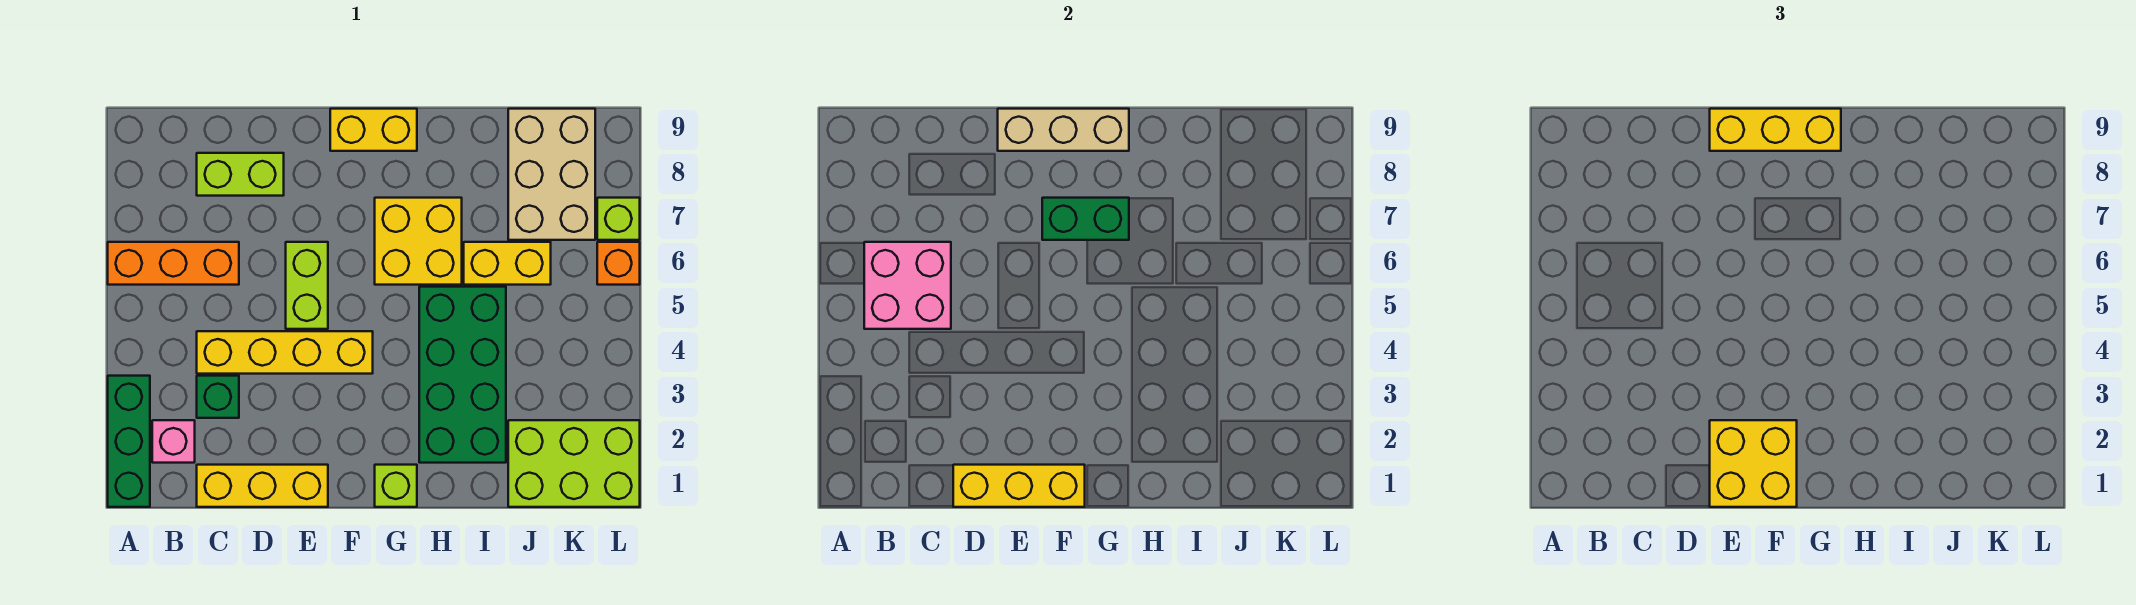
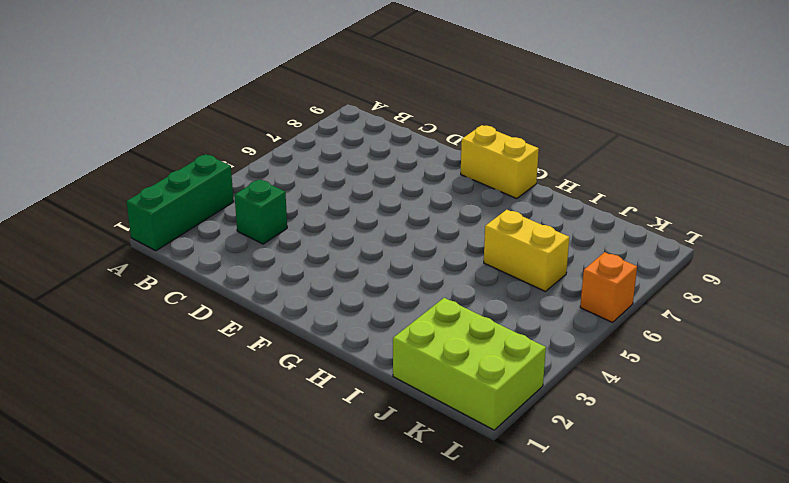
none -> orange 1x3 brick [108,242,239,285]
none -> pink 1x1 brick [152,420,195,463]
none -> yellow 1x3 brick [197,465,328,507]

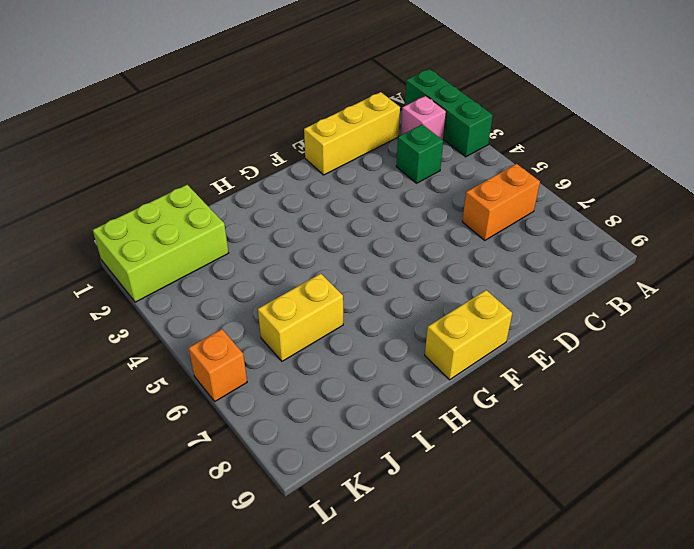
orange 1x2 brick [462,164,540,240] -> orange 1x3 brick [108,242,239,285]
none -> yellow 1x4 brick [197,331,373,374]
none -> lime 1x2 brick [197,153,284,196]
none -> lime 1x2 brick [286,242,328,329]

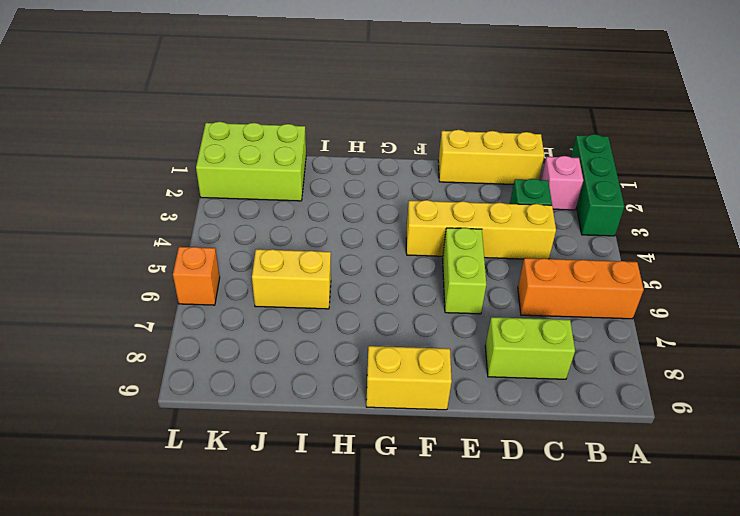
none -> lime 1x1 brick [375,465,417,507]
none -> yellow 2x2 brick [375,198,462,285]
none -> green 2x4 brick [419,287,506,463]

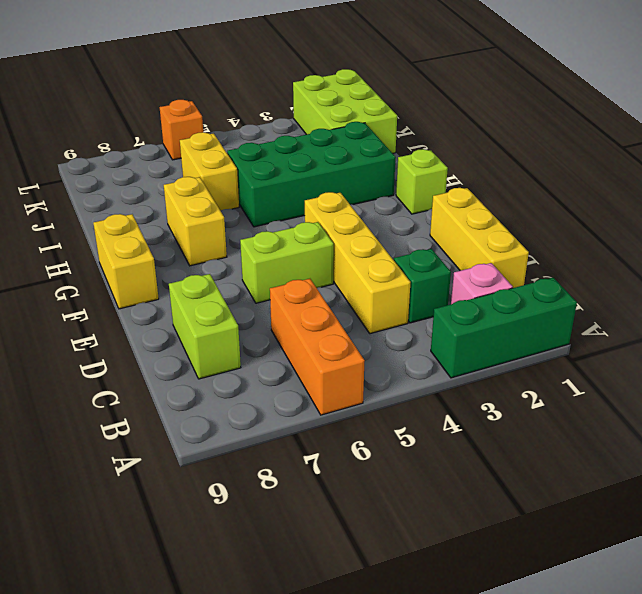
yellow 1x2 brick [164,177,227,266] -> yellow 2x2 brick [375,198,462,285]
none -> tan 2x3 brick [508,109,595,240]
none -> lime 1x1 brick [597,198,640,240]
none -> pink 2x2 brick [864,242,951,329]

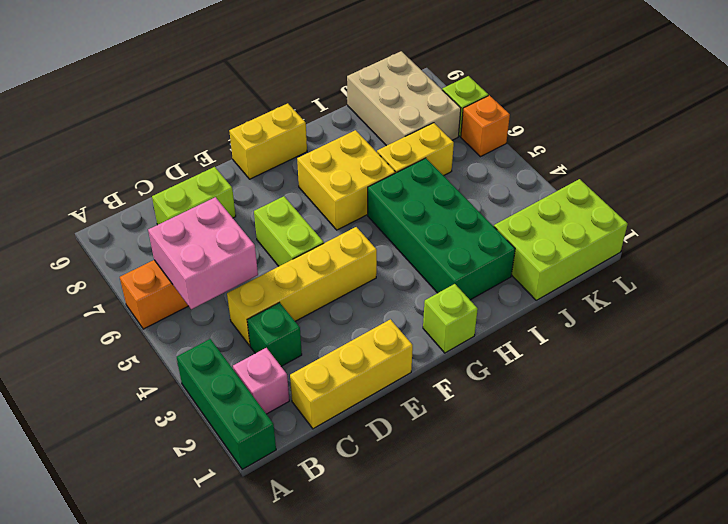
none -> yellow 1x3 brick [953,465,1085,507]
none -> tan 1x3 brick [998,109,1129,151]
none -> green 1x2 brick [1042,198,1129,240]

